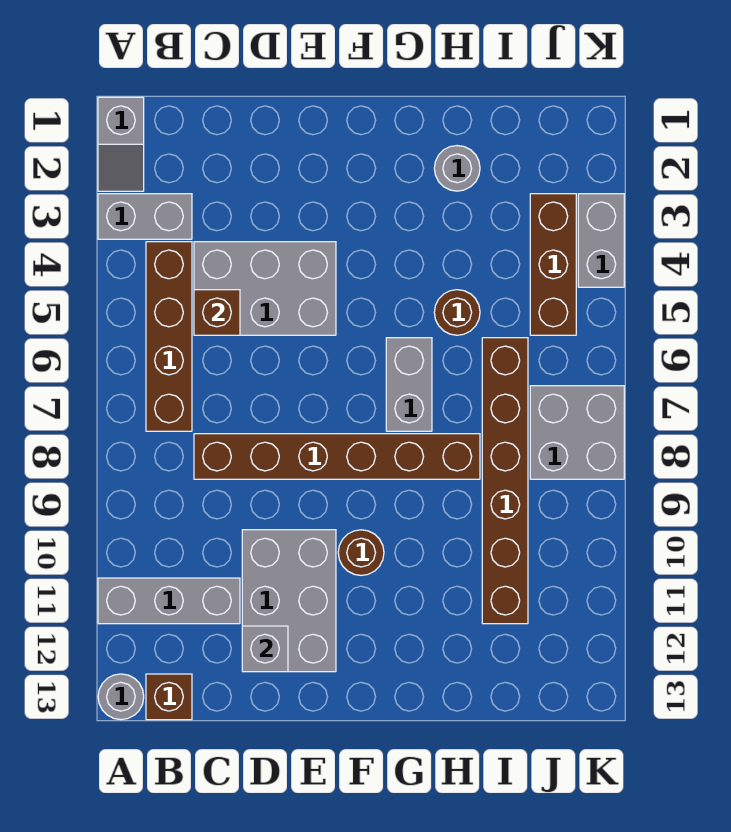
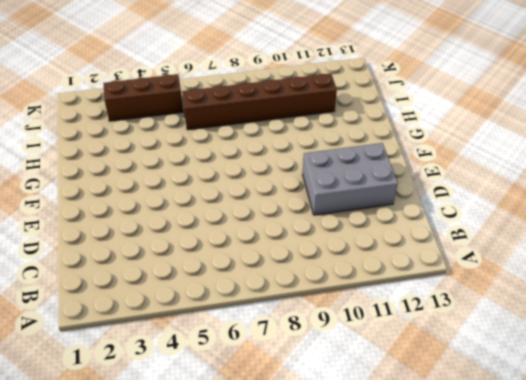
none -> grey 1x2 slope [98,97,144,191]
none -> grey 1x2 brick [98,194,192,239]
none -> grey 1x3 brick [98,578,240,624]

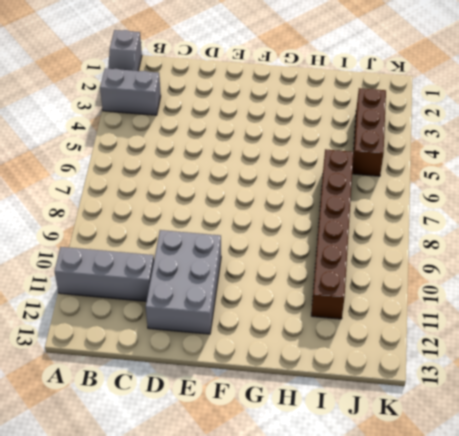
none -> grey 1x1 round brick [98,674,144,720]
none -> brown 1x4 brick [146,242,192,431]
none -> brown 1x1 brick [146,674,192,720]

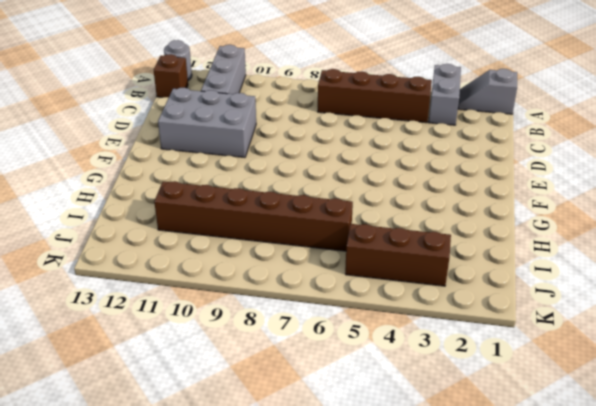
none -> grey 2x3 brick [194,242,336,335]
none -> brown 1x6 brick [194,434,480,479]
none -> brown 1x1 round brick [338,530,384,575]

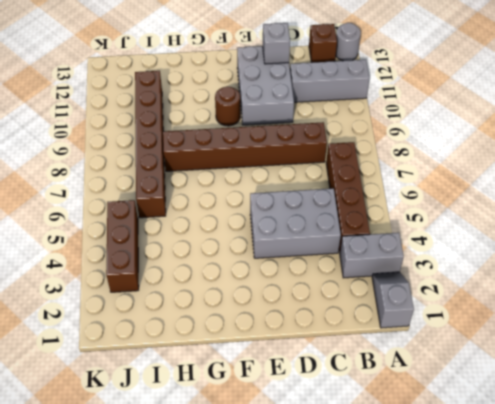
none -> grey 1x2 brick [386,338,432,431]
none -> grey 1x1 round brick [434,146,480,191]
none -> brown 1x1 round brick [434,290,480,335]

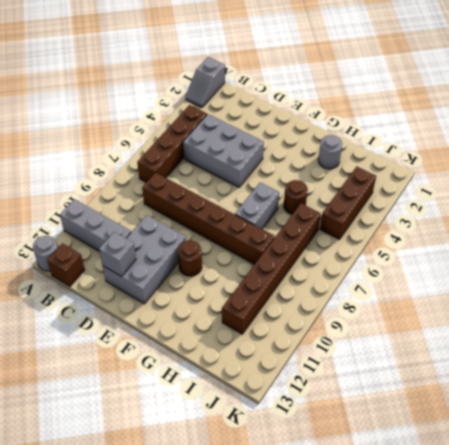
none -> grey 1x2 brick [98,194,192,239]
none -> grey 2x2 brick [530,386,624,479]
none -> grey 1x2 brick [578,194,624,287]

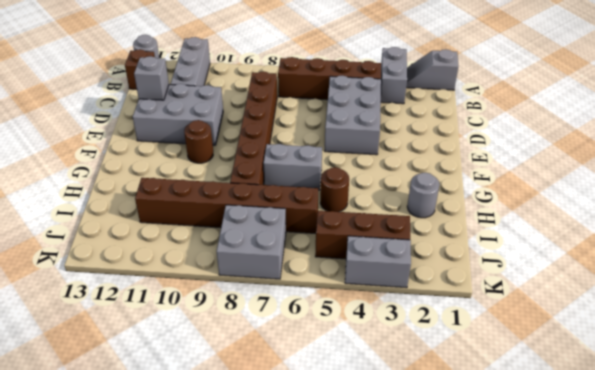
none -> brown 1x1 brick [194,290,240,335]

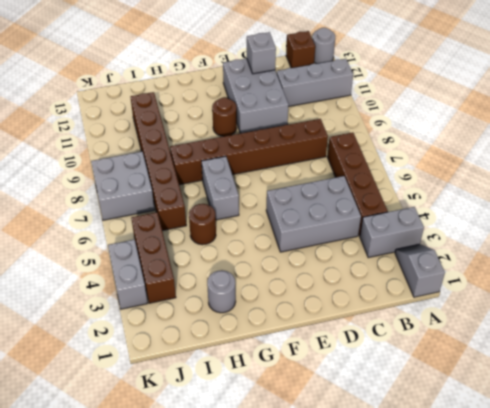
none -> brown 1x1 brick [194,290,240,335]

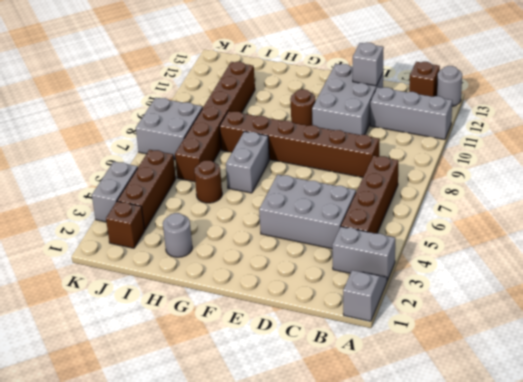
brown 1x1 brick [106,201,145,248] -> brown 1x1 brick moved to [194,290,240,335]

